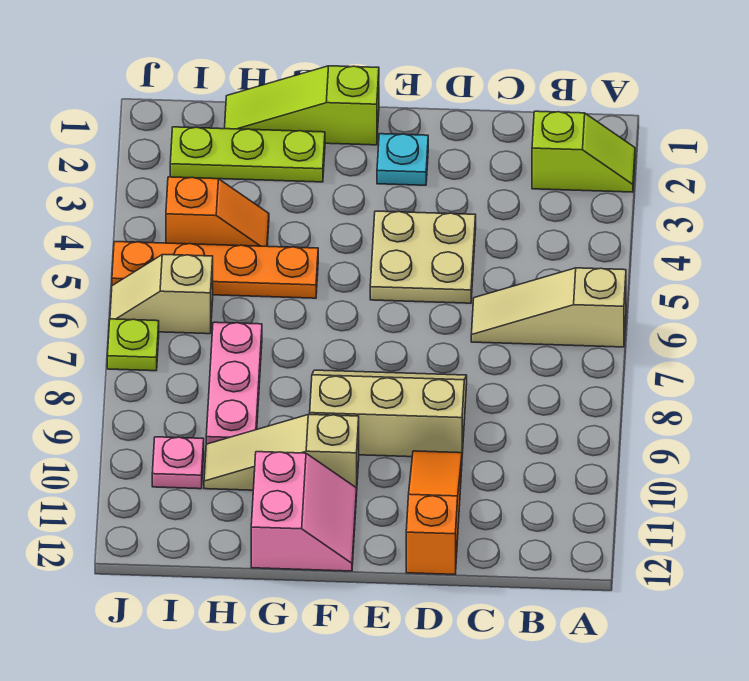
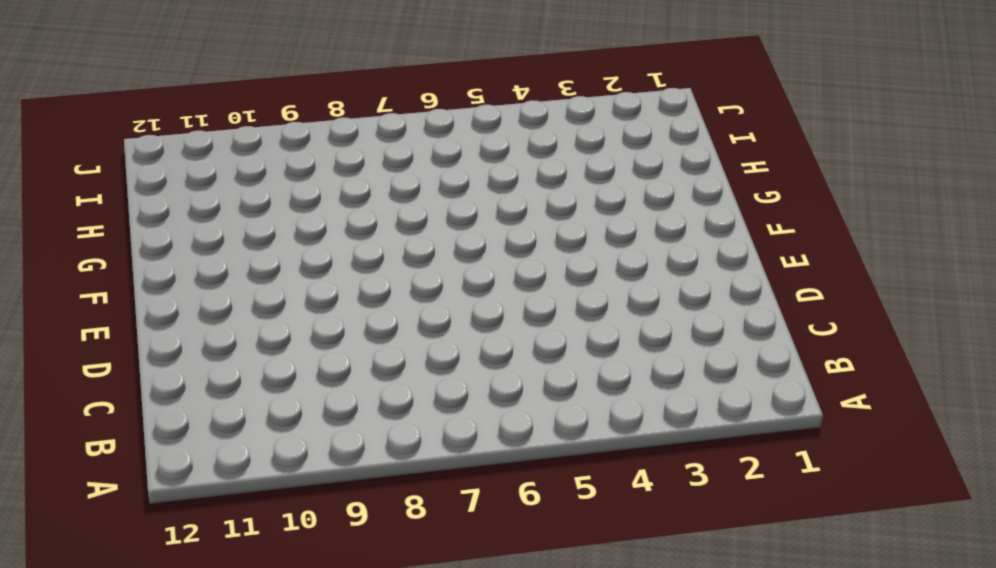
none -> lime 1x2 slope [532,111,635,192]
none -> tan 1x3 slope [471,268,626,347]
none -> tan 2x2 plate [370,211,476,303]

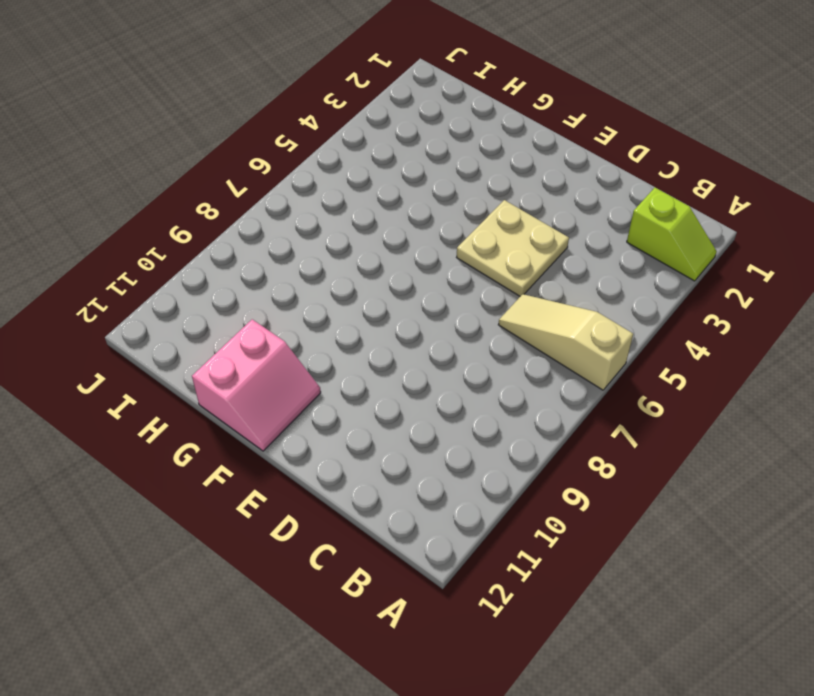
none -> tan 2x3 slope [310,370,467,457]
none -> orange 1x3 slope [406,451,462,574]
none -> cyan 1x1 plate [377,134,428,185]

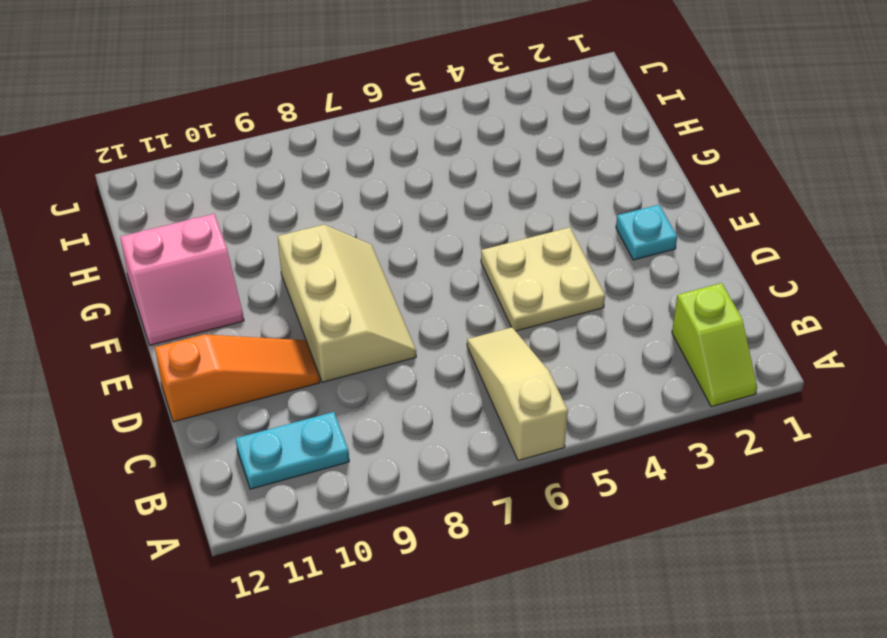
cyan 1x2 plate [236,412,349,489] -> none
none -> lime 1x3 slope [225,66,379,145]
none -> tan 1x3 slope [204,415,359,490]
none -> lime 1x3 plate [170,127,325,182]

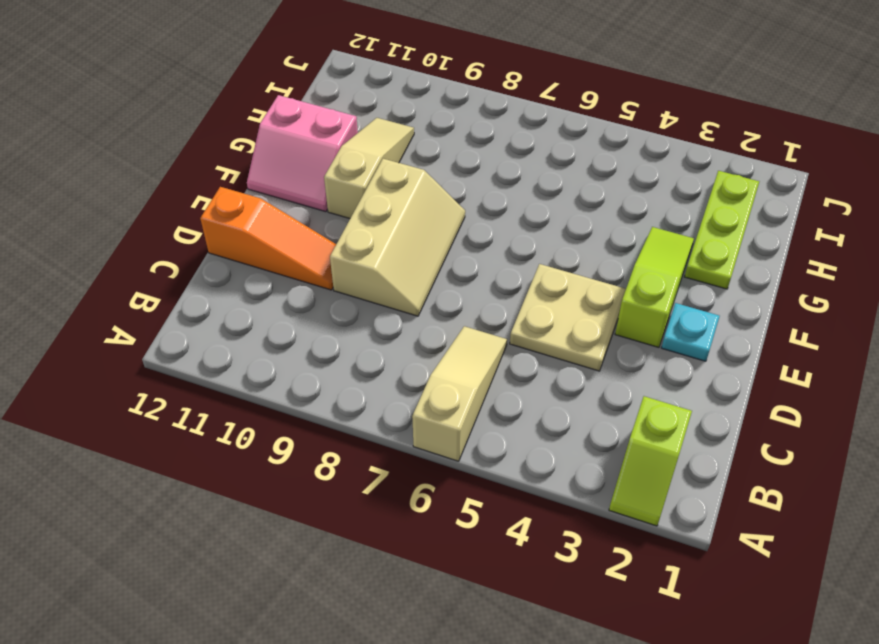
lime 1x3 slope [615,227,694,347] -> lime 1x3 slope moved to [225,66,379,145]
none -> orange 1x4 plate [112,242,318,298]
none -> orange 1x2 slope [166,177,269,246]
none -> pink 1x3 plate [206,322,262,444]

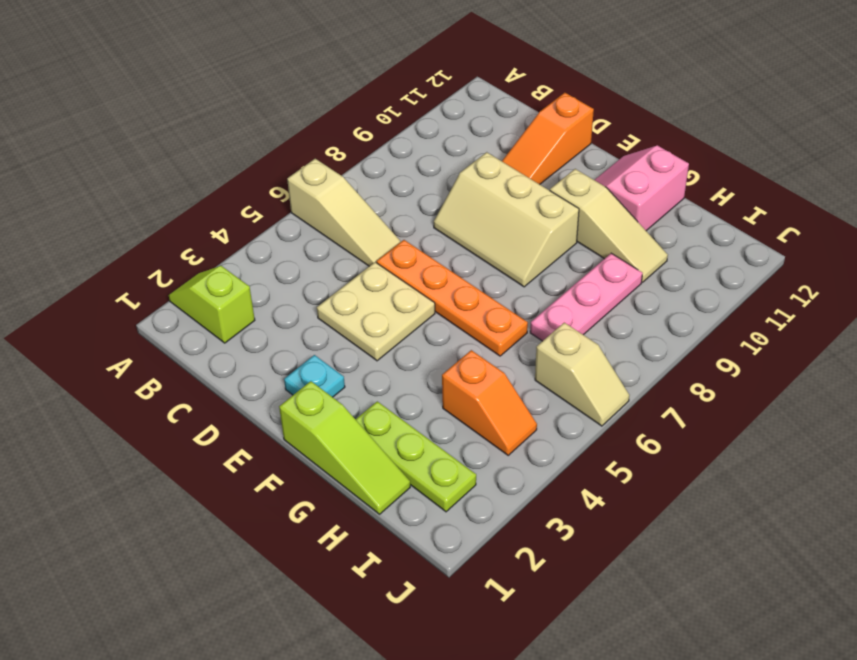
orange 1x4 plate [377,240,528,356] -> orange 1x4 plate moved to [112,242,318,298]
orange 1x2 slope [442,350,537,455] -> orange 1x2 slope turned to [166,177,269,246]
none -> pink 1x1 plate [152,437,204,489]
none -> lime 1x1 plate [107,319,159,371]

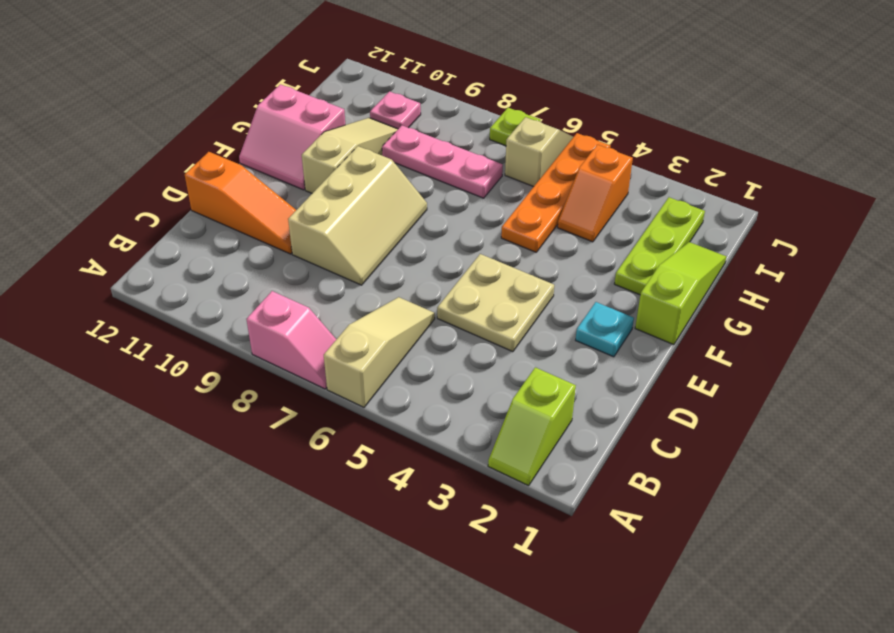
pink 1x2 slope [246,291,336,389] -> none

